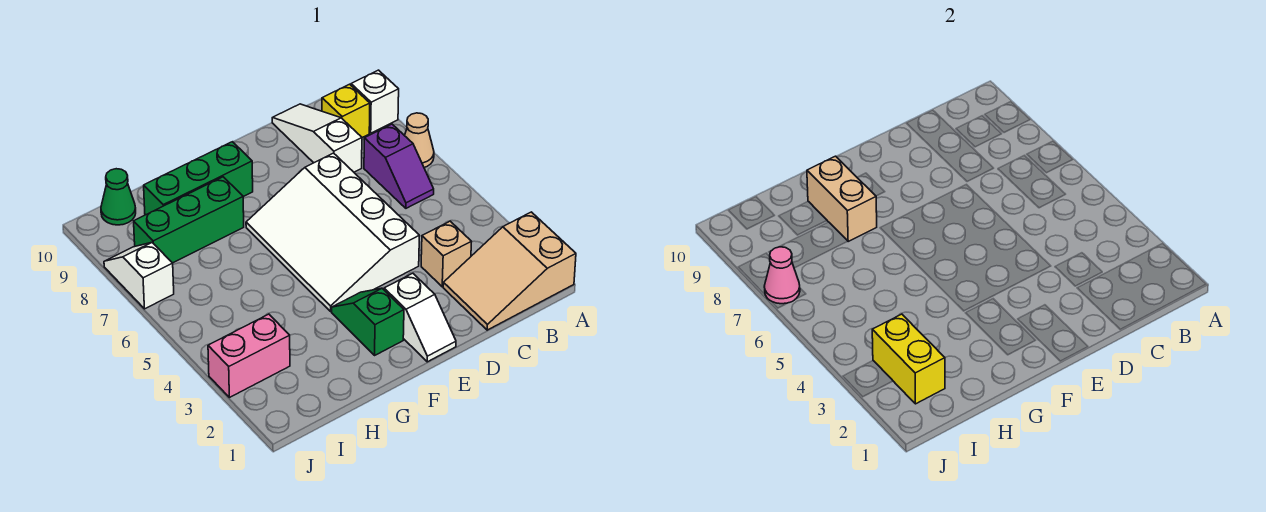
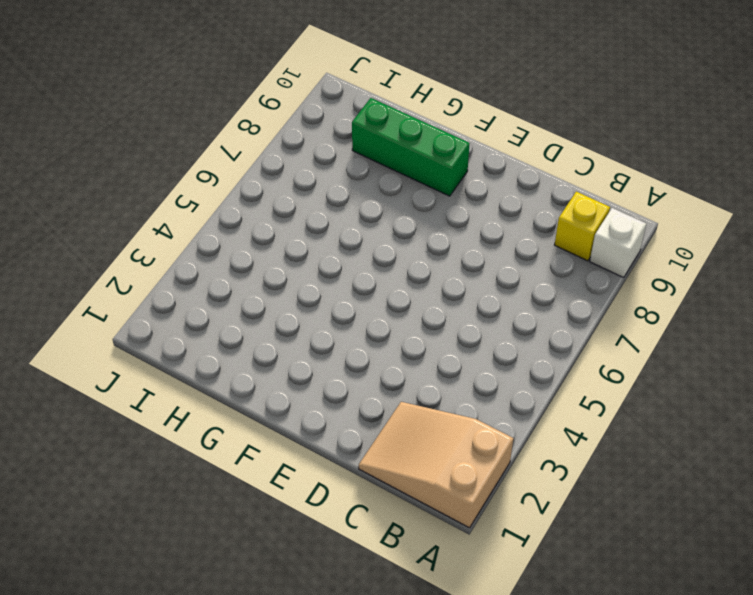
none -> tan 1x1 cone [405,113,434,168]
none -> purple 1x2 slope [364,124,434,208]
none -> tan 1x1 brick [421,221,472,287]

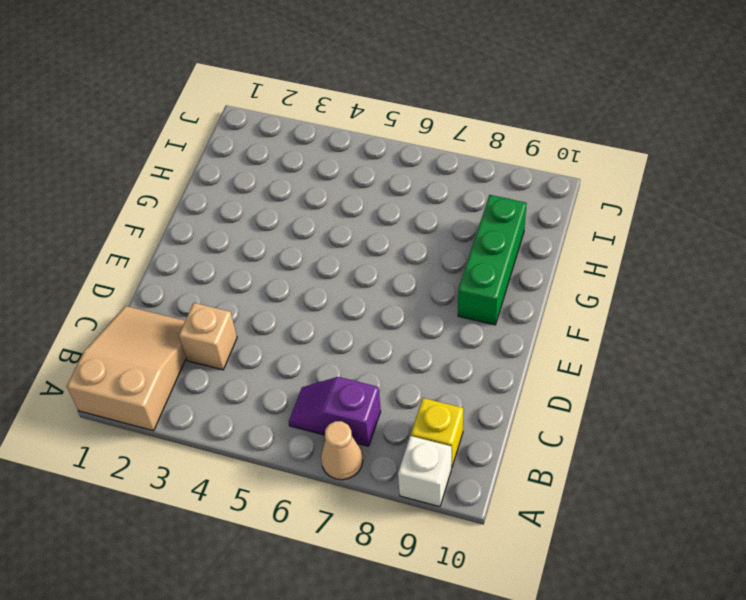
none -> white 1x3 slope [272,104,362,172]
none -> white 3x4 slope [246,153,419,311]
none -> white 1x2 slope [384,273,456,362]

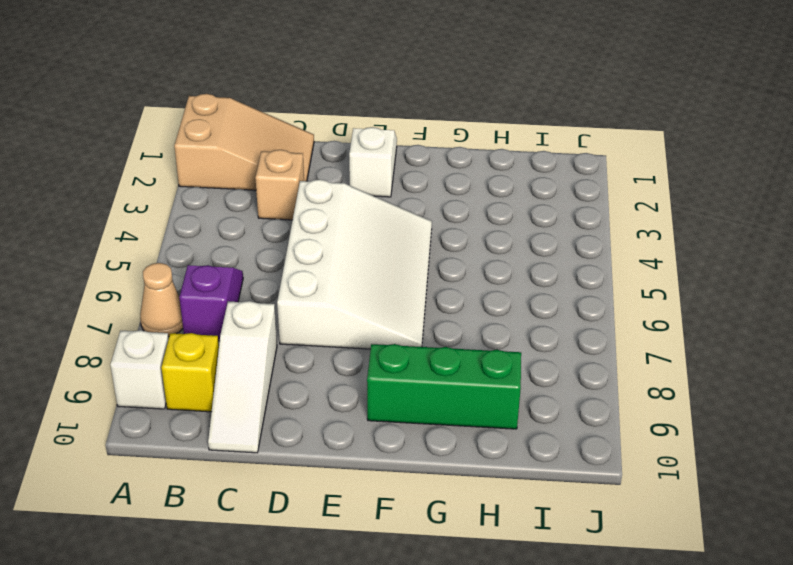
none -> green 1x2 slope [332,288,404,355]
none -> green 1x3 brick [134,177,244,263]
none -> pink 1x2 brick [208,314,290,398]

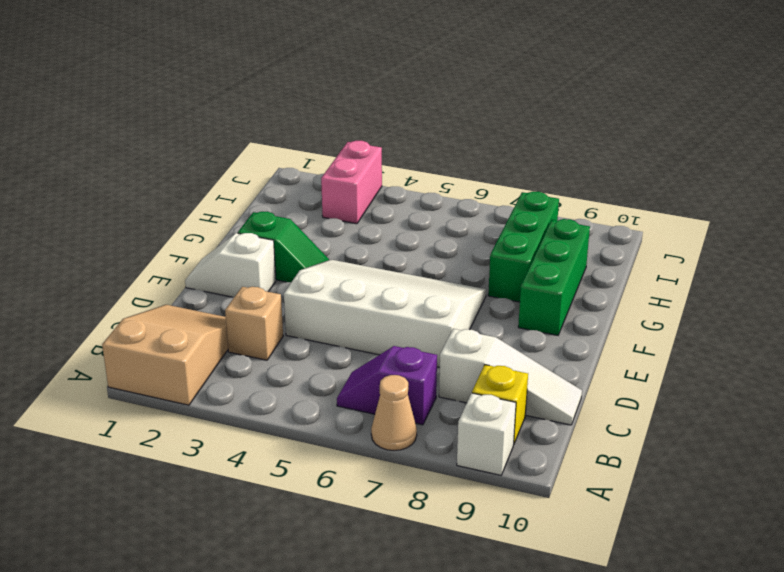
none -> green 1x1 cone [101,169,136,225]
none -> white 1x2 slope [104,243,174,309]
none -> tan 1x2 brick [807,156,877,241]

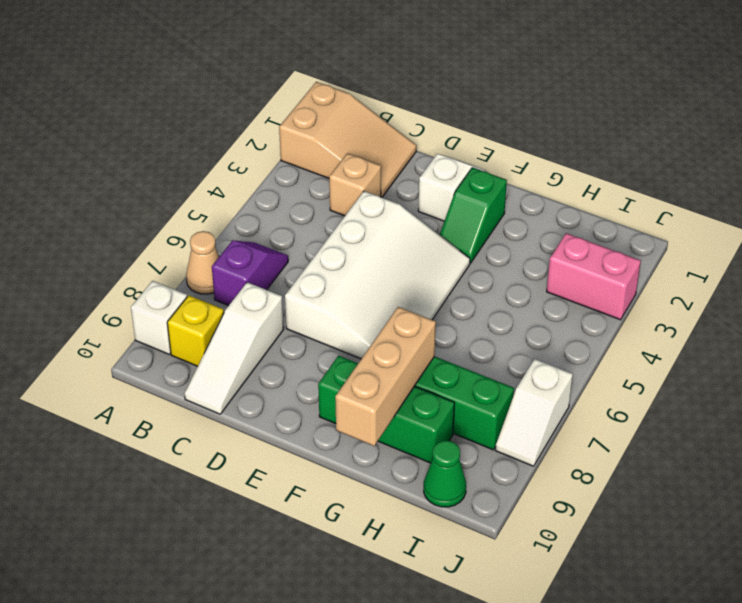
tan 1x3 brick [335,307,436,446] -> tan 1x2 brick [807,156,877,241]
none -> yellow 1x2 brick [872,314,945,404]
none -> pink 1x1 cone [764,247,800,304]

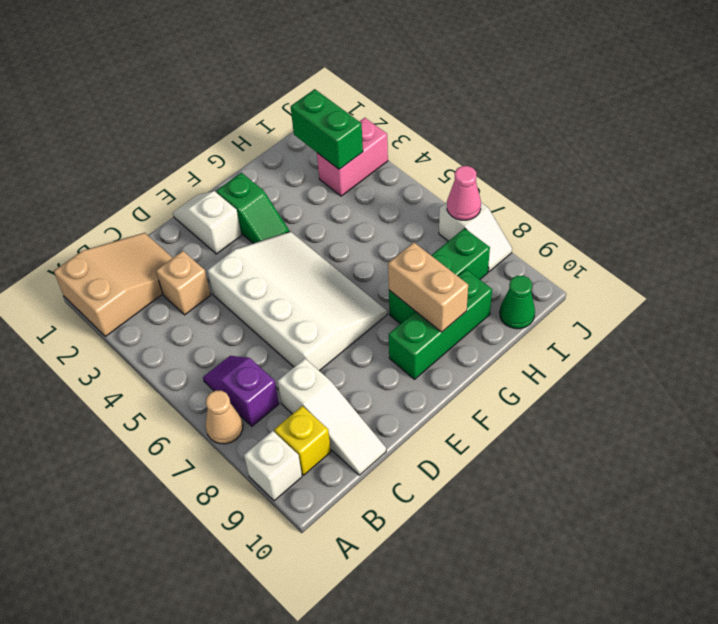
green 1x2 brick [291,89,363,169] -> yellow 1x2 brick [872,314,945,404]

